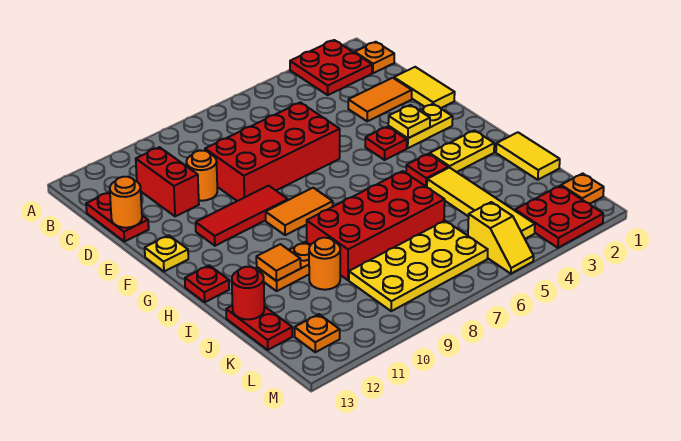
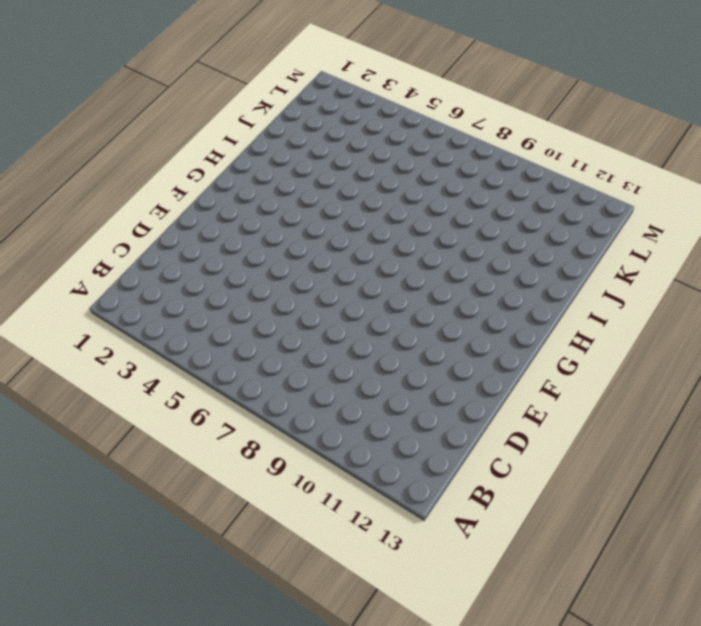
none -> red 2x2 plate [290,40,372,95]
none -> orange 1x1 plate [355,42,394,73]
none -> red 1x2 brick [136,147,199,216]
none -> red 1x2 plate [86,192,149,242]

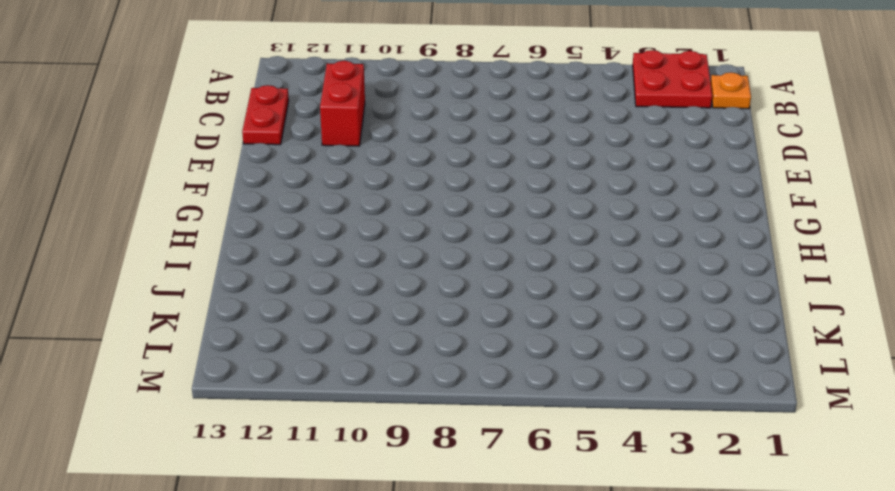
none -> yellow 1x2 tile [394,67,455,108]
none -> orange 1x2 tile [348,78,412,121]
none -> red 2x4 brick [205,103,340,201]
none -> orange 1x1 round brick [186,151,217,201]

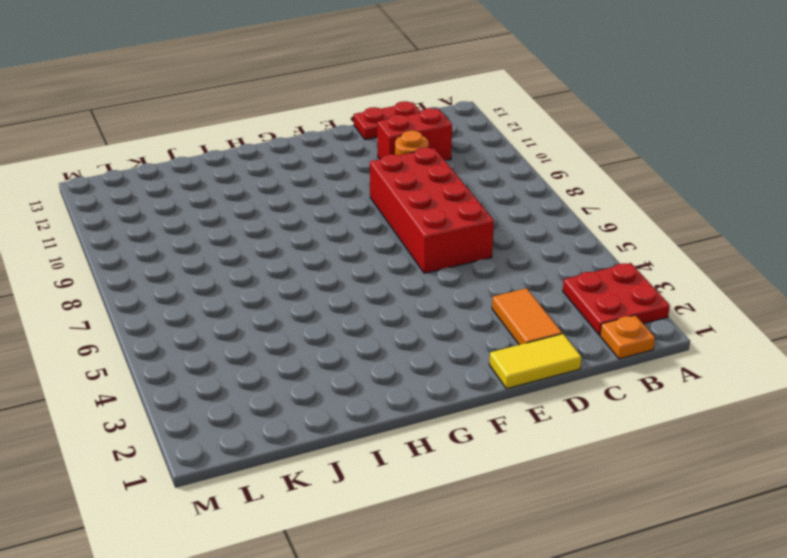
none -> yellow 1x2 plate [388,104,453,148]
none -> red 1x1 plate [365,127,407,160]
none -> red 1x3 tile [196,186,288,246]
none -> yellow 1x1 plate [145,235,188,271]

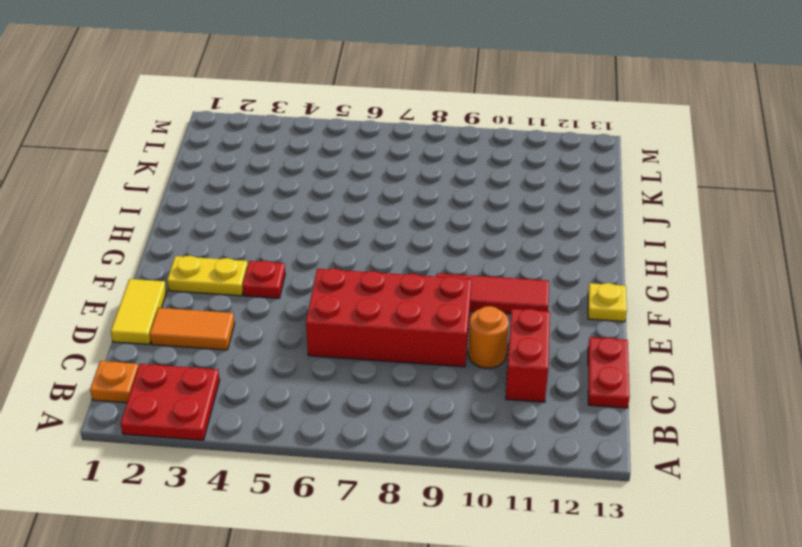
none -> orange 1x2 tile [266,188,333,235]
none -> yellow 1x2 plate [430,130,494,172]
none -> red 1x1 plate [406,154,448,187]
none -> red 1x1 plate [185,265,229,302]

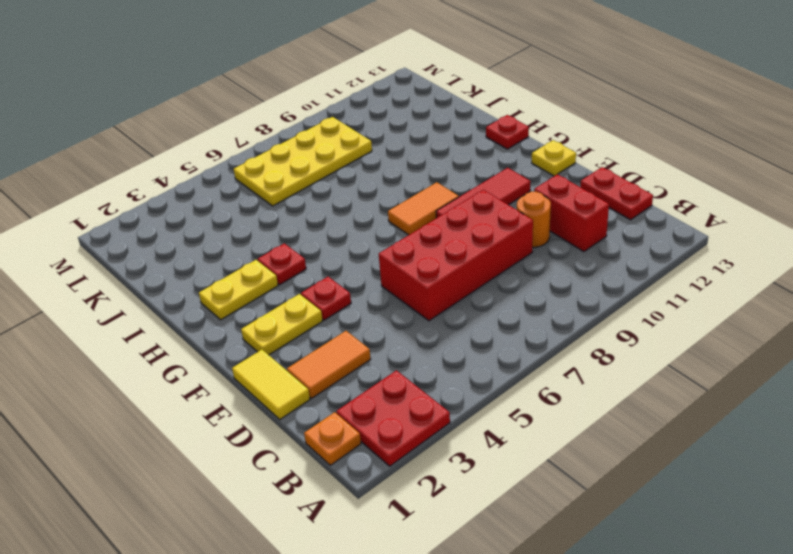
none -> yellow 1x2 tile [496,132,560,180]
none -> yellow 1x4 tile [427,167,535,239]
none -> red 2x4 brick [307,171,445,280]
none -> orange 1x2 plate [257,242,310,291]

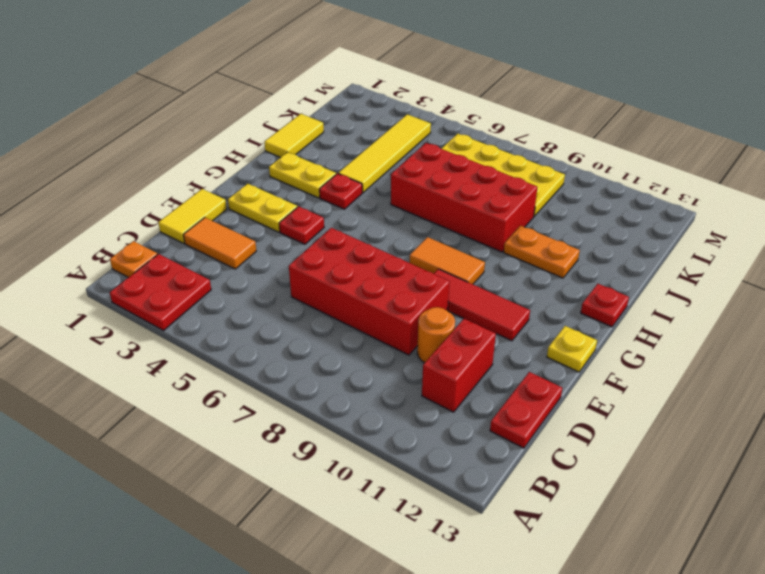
none -> orange 1x1 round brick [309,238,340,290]
none -> red 1x2 plate [226,306,292,350]
none -> orange 1x1 plate [561,174,604,204]
none -> red 2x2 plate [515,186,603,248]

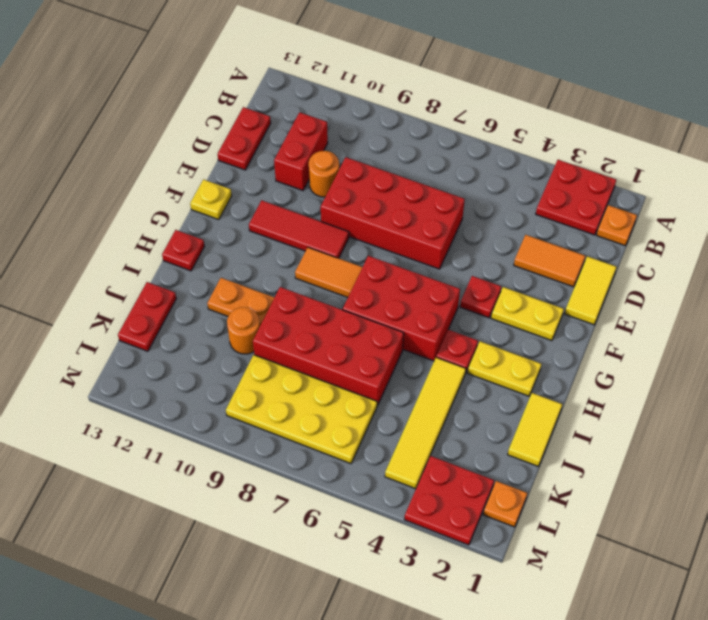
red 2x3 brick [343,256,460,361] -> none
none -> yellow 1x2 slope [468,202,534,274]
none -> orange 1x1 plate [295,314,340,352]
none -> orange 1x1 round brick [110,177,142,228]
none -> yellow 1x1 plate [388,105,430,138]

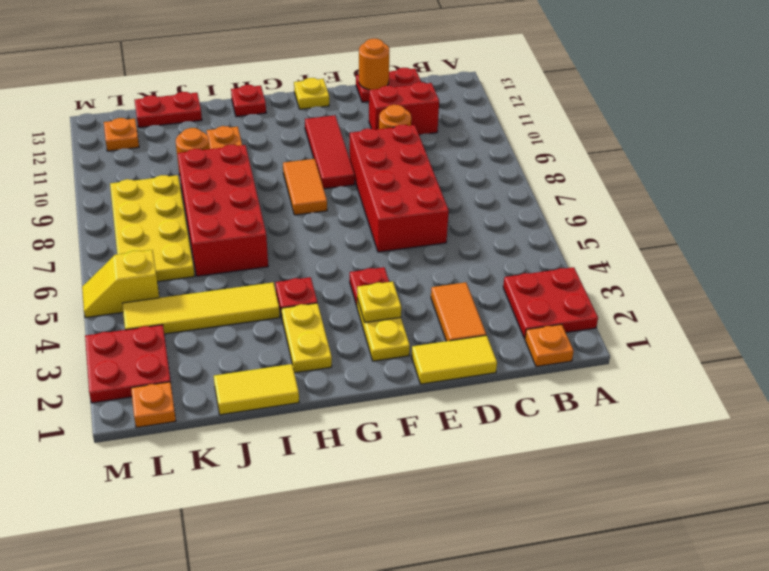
none -> orange 1x1 tile [256,244,301,281]
none -> red 1x1 round brick [232,267,264,320]

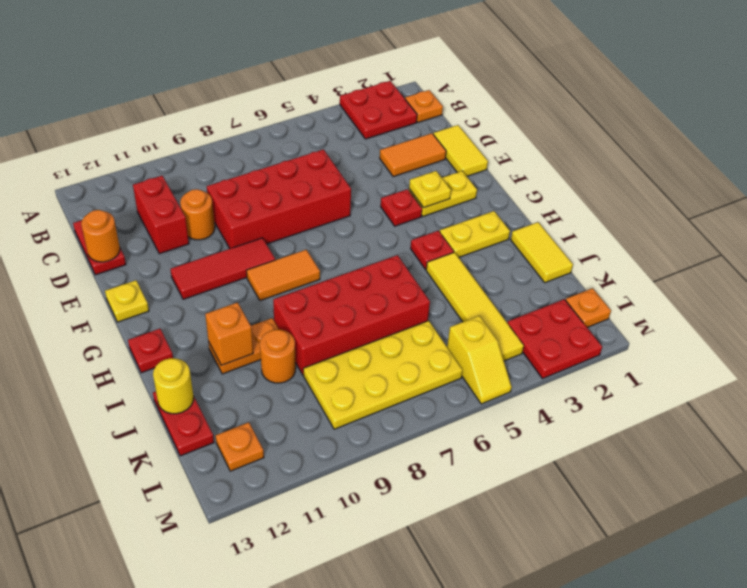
orange 1x1 brick [205,303,253,365] -> orange 1x1 tile [256,244,301,281]
yellow 1x1 round brick [153,358,194,414] -> red 1x1 round brick [232,267,264,320]

